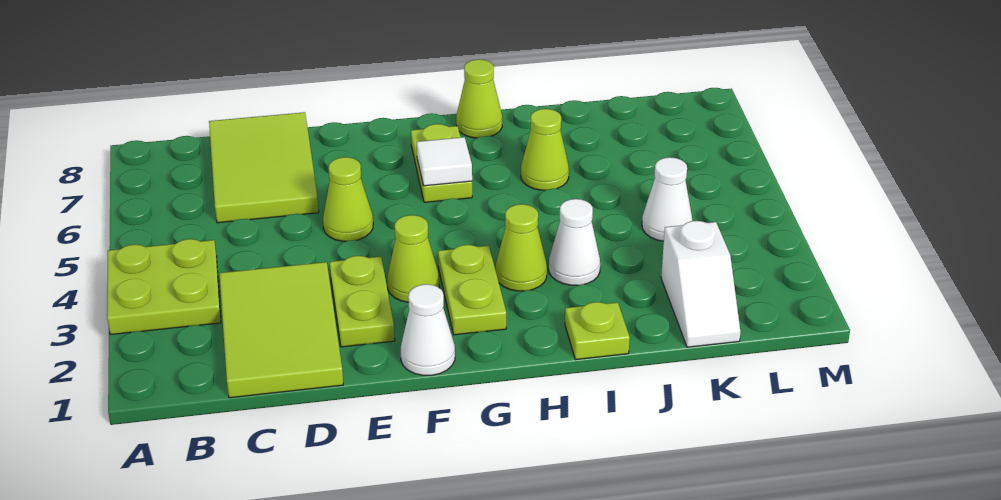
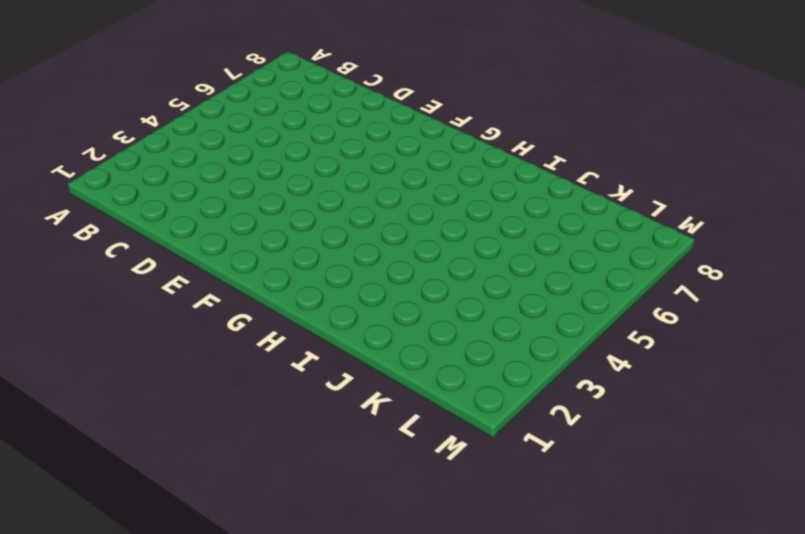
none -> lime 2x2 plate [107,239,221,335]
none -> lime 2x3 tile [219,262,343,398]
none -> lime 2x3 tile [209,112,319,223]

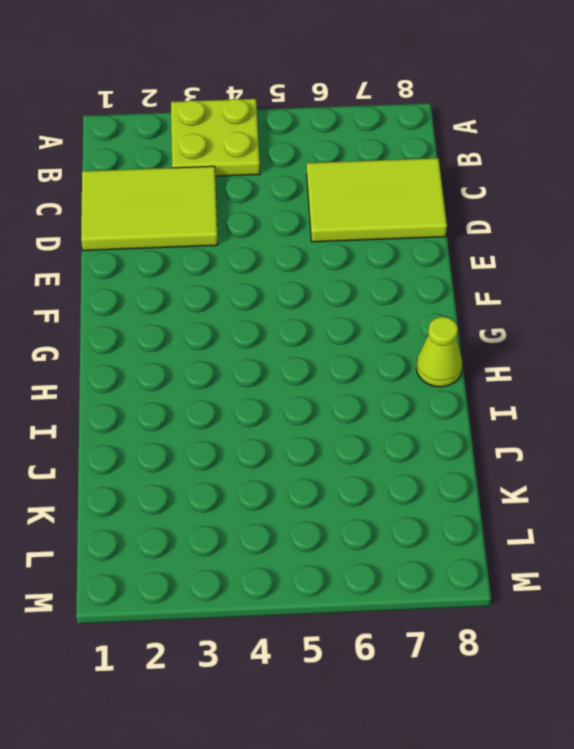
none -> lime 1x2 plate [330,256,395,347]
none -> lime 1x1 cone [323,157,373,241]
none -> white 1x1 cone [401,284,455,375]

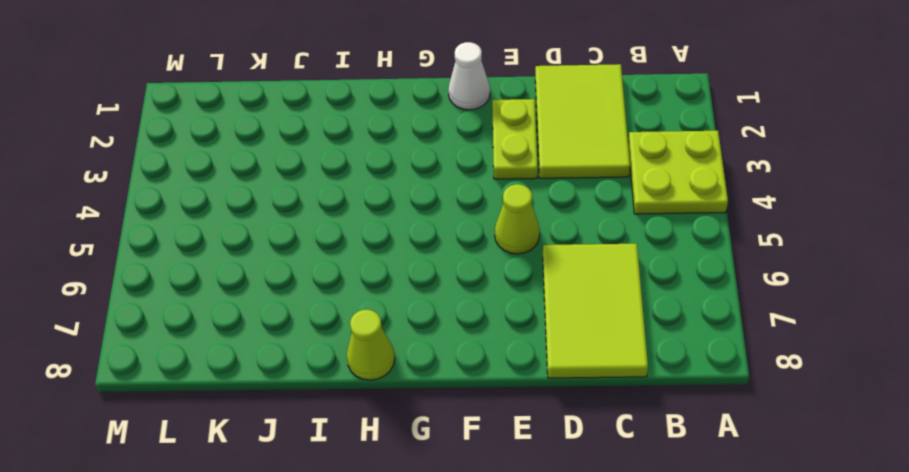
none -> lime 1x1 cone [387,215,439,302]
none -> lime 1x2 plate [438,245,506,335]
none -> lime 1x2 plate [411,124,472,202]

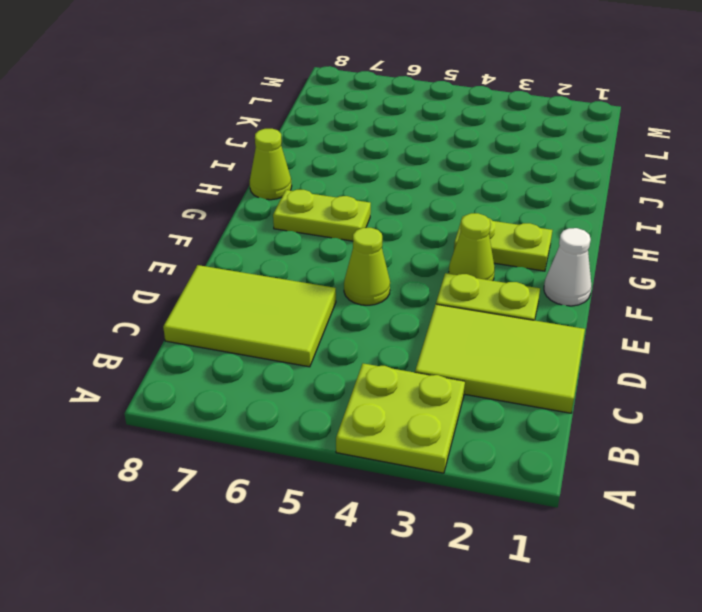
none -> lime 1x1 cone [496,204,547,291]
none -> lime 1x1 plate [565,302,630,360]
none -> white 1x1 cone [549,199,600,285]

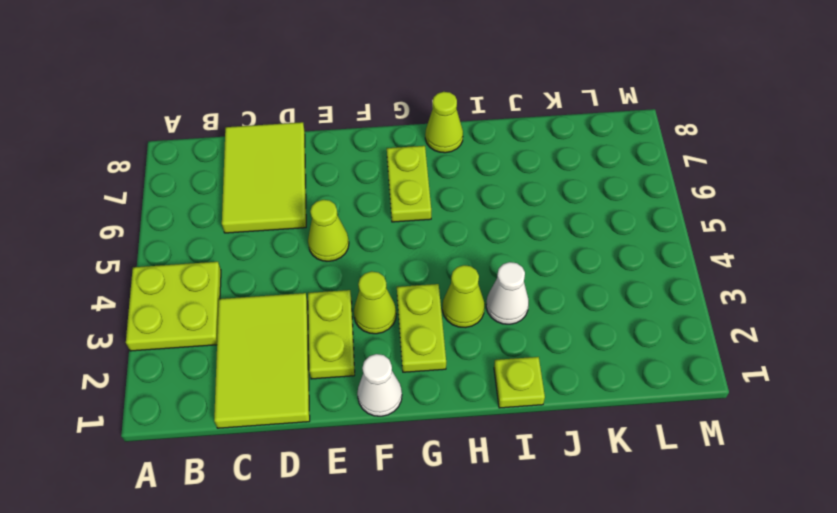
none -> lime 1x1 cone [521,109,569,190]
none -> white 1x2 slope [661,221,741,347]
none -> white 1x1 cone [642,157,692,241]

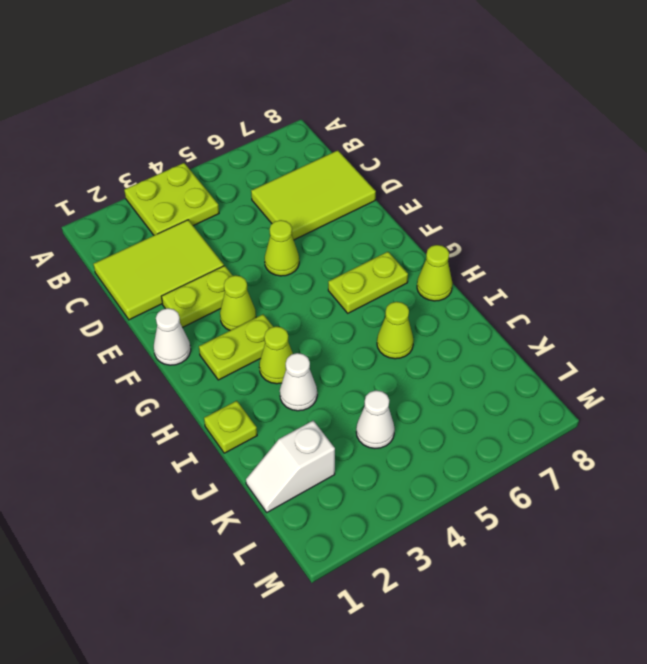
none -> white 1x1 tile [417,137,472,186]

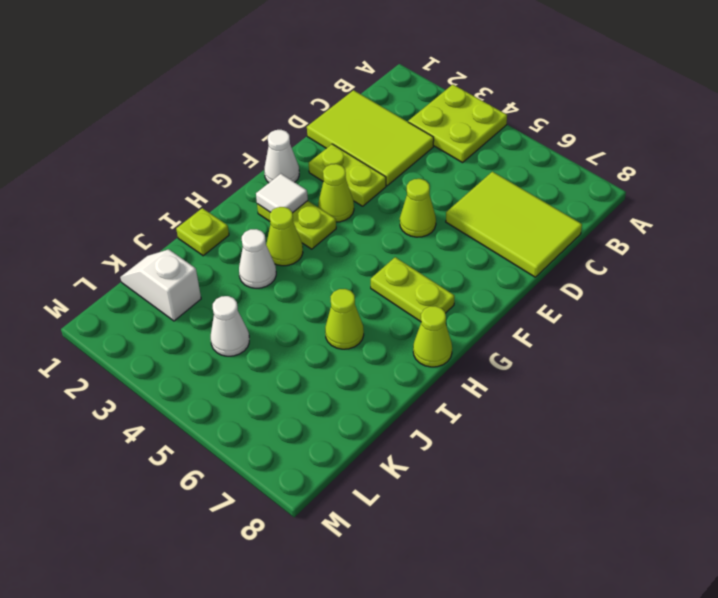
white 1x1 tile [256,174,308,213] -> white 1x1 tile moved to [417,137,472,186]

